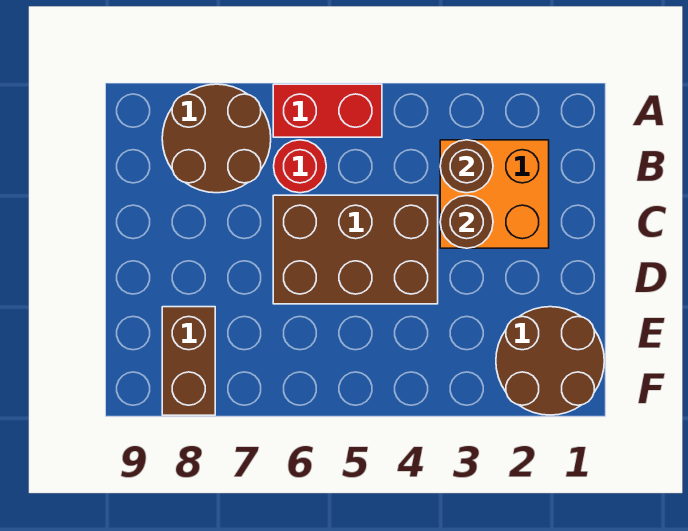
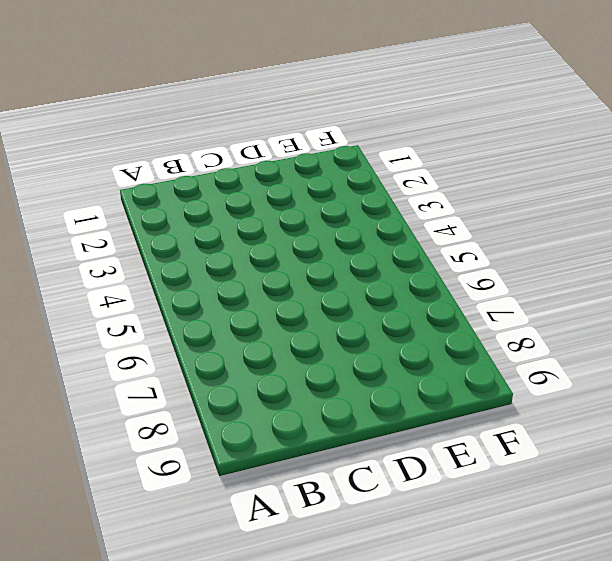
none -> red 1x2 brick [273,84,382,137]
none -> brown 2x2 round brick [162,84,271,193]

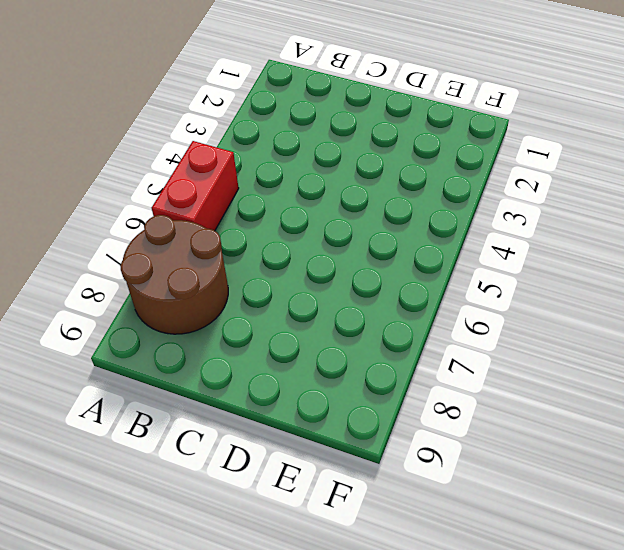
none -> orange 2x2 brick [440,140,549,248]
none -> red 1x1 round brick [274,140,326,193]

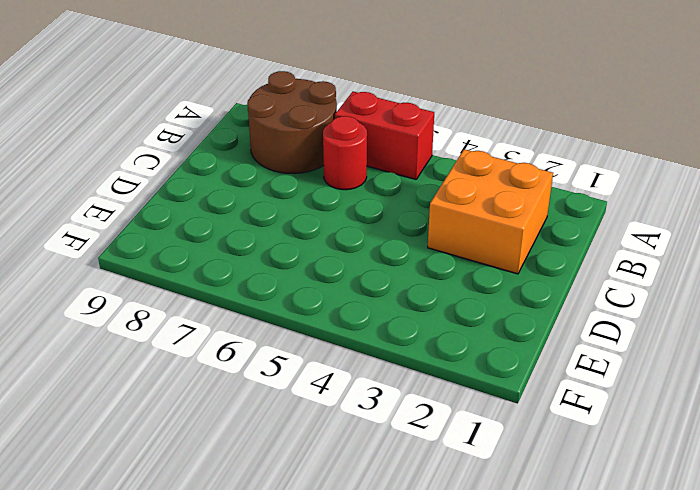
none -> brown 2x3 brick [273,195,438,304]
none -> brown 2x2 round brick [496,307,604,415]

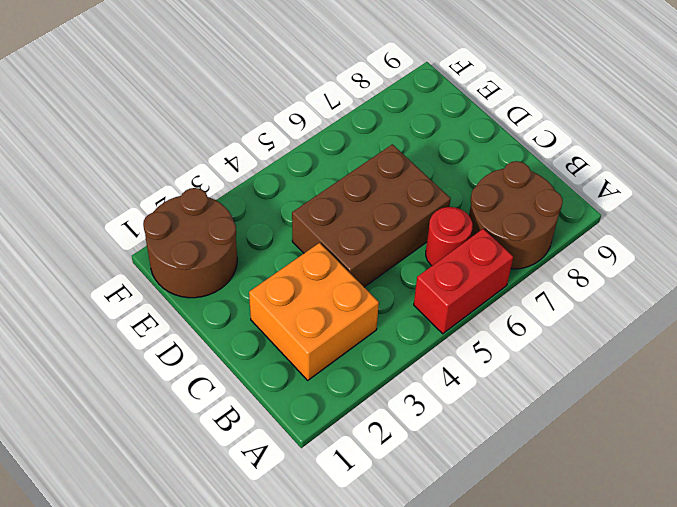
none -> brown 1x2 brick [162,307,215,415]
none -> brown 1x1 round brick [440,140,493,193]

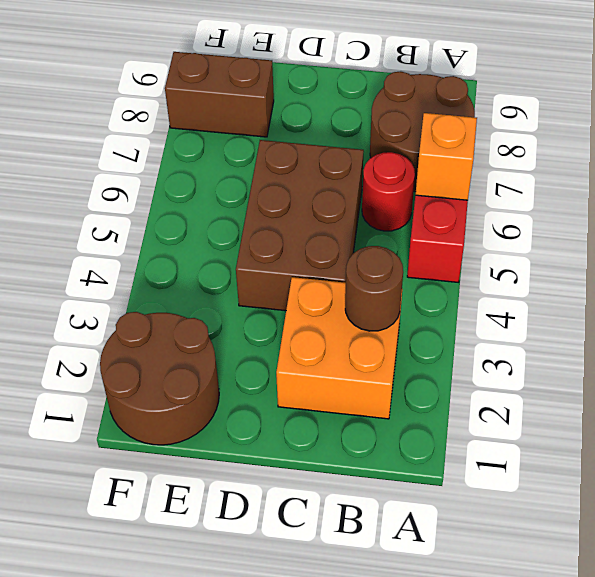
orange 1x1 brick [415,113,477,200] -> none
none -> brown 1x1 round brick [440,196,493,248]

